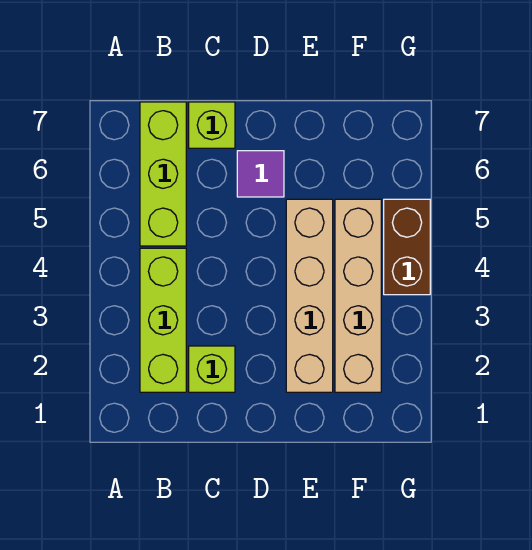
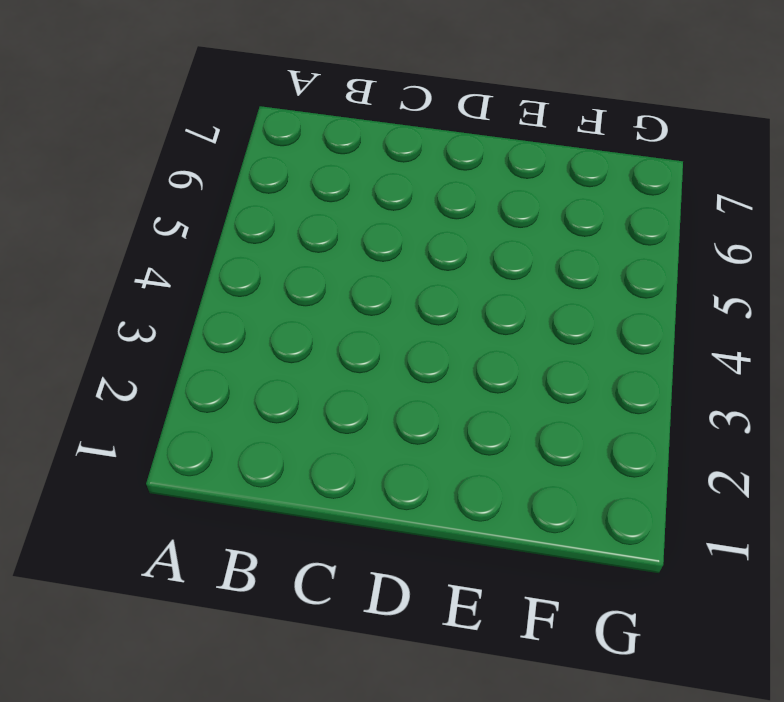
none -> lime 1x3 brick [140,248,186,392]
none -> lime 1x3 brick [140,102,186,246]

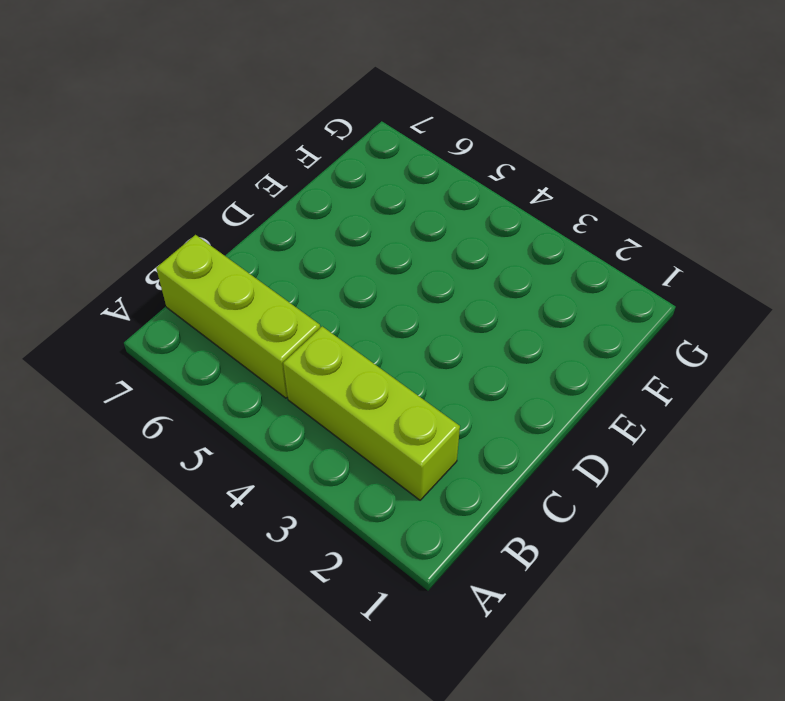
none -> lime 1x1 brick [189,346,235,392]
none -> lime 1x1 brick [189,102,235,148]

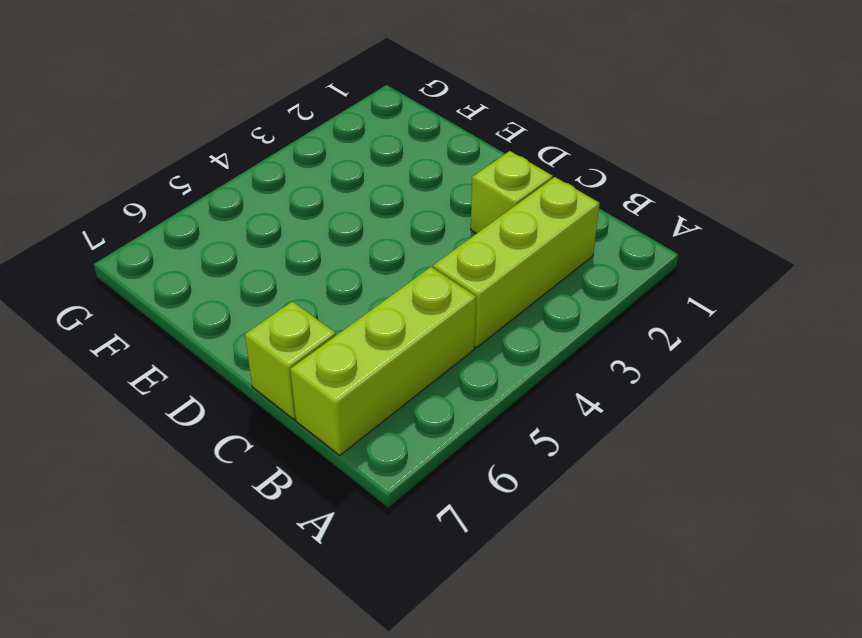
none -> purple 1x1 tile [237,151,284,197]
none -> tan 1x4 brick [286,199,333,392]

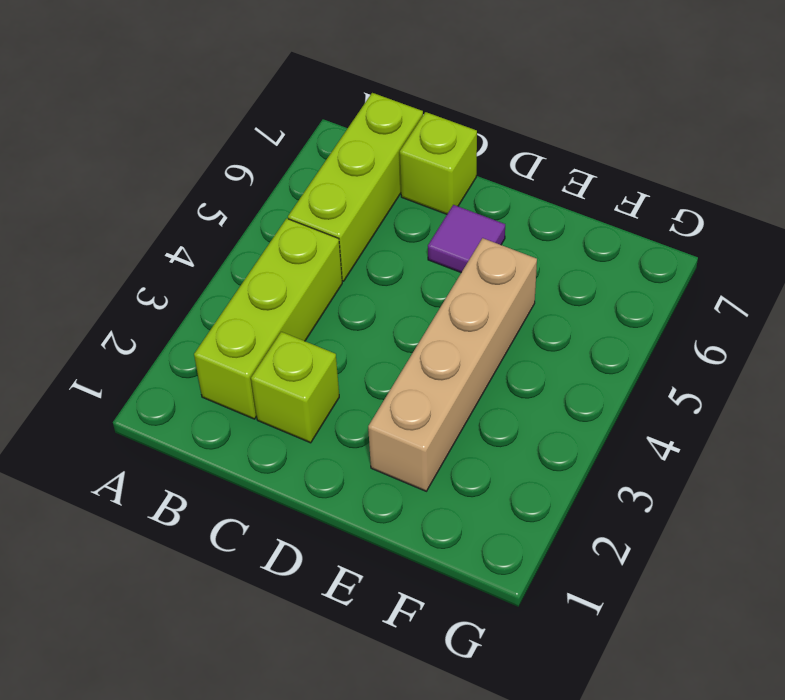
none -> tan 1x4 brick [335,199,381,392]
none -> brown 1x2 brick [384,199,430,295]

